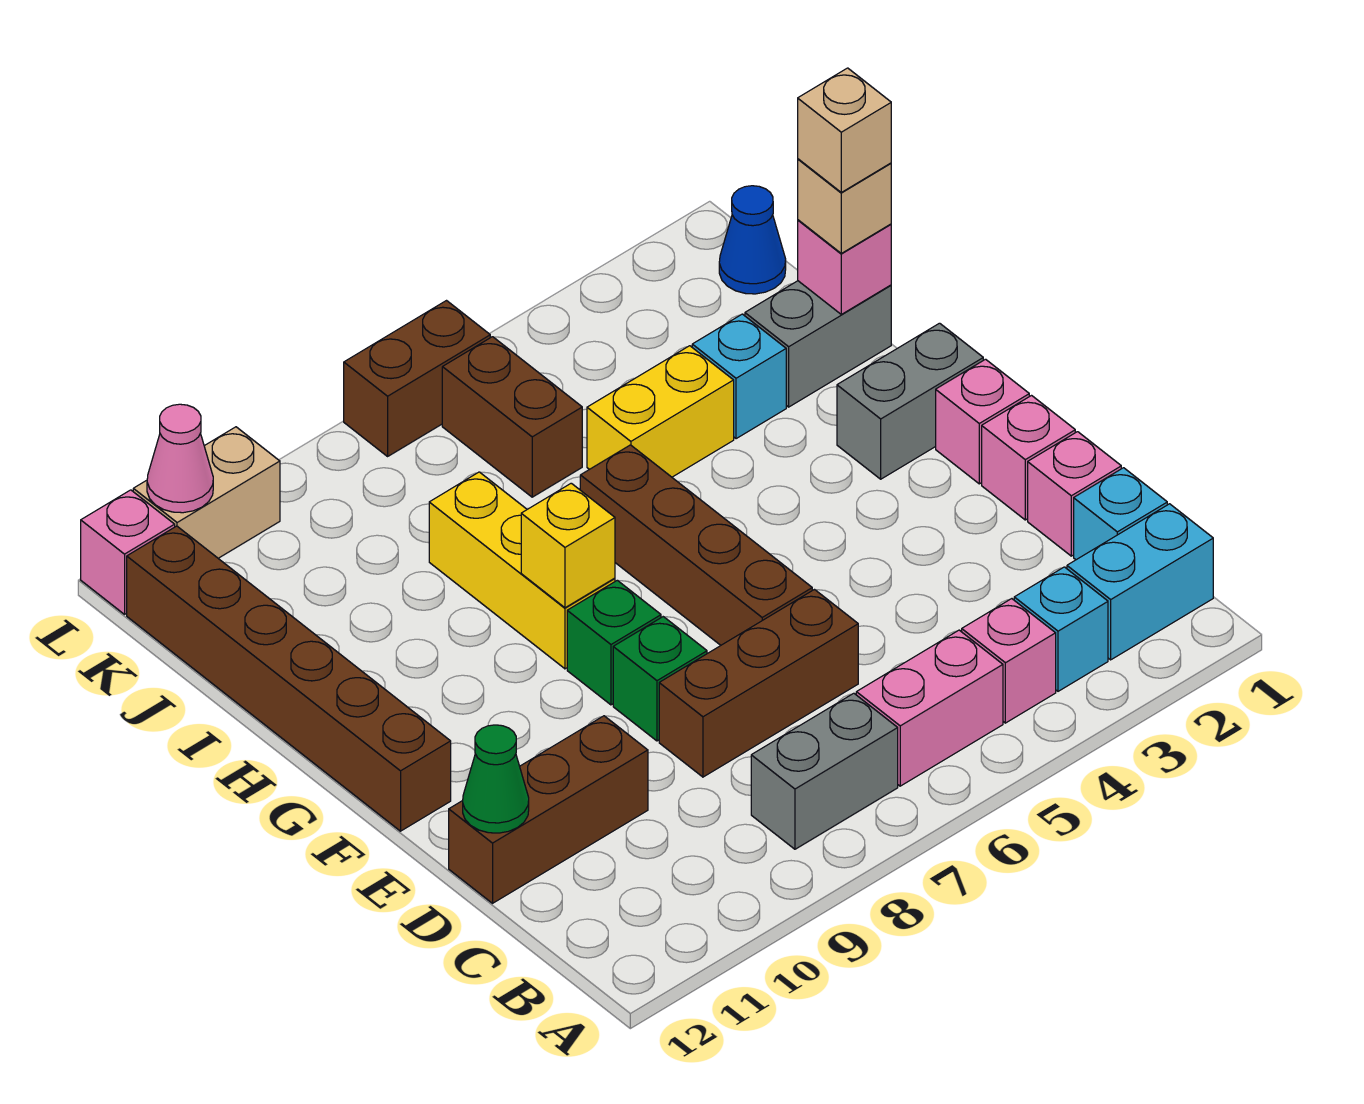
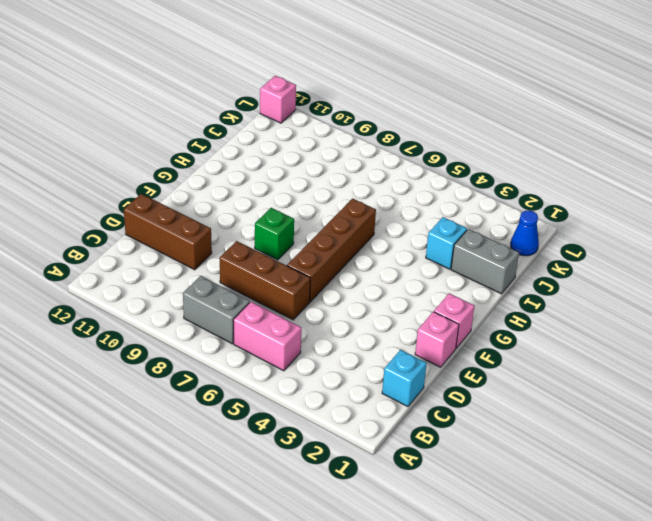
none -> cyan 1x2 brick [1067,504,1213,660]
none -> cyan 1x1 brick [1014,567,1108,691]
none -> pink 1x1 brick [962,599,1056,723]
none -> pink 1x1 brick [1028,432,1121,556]

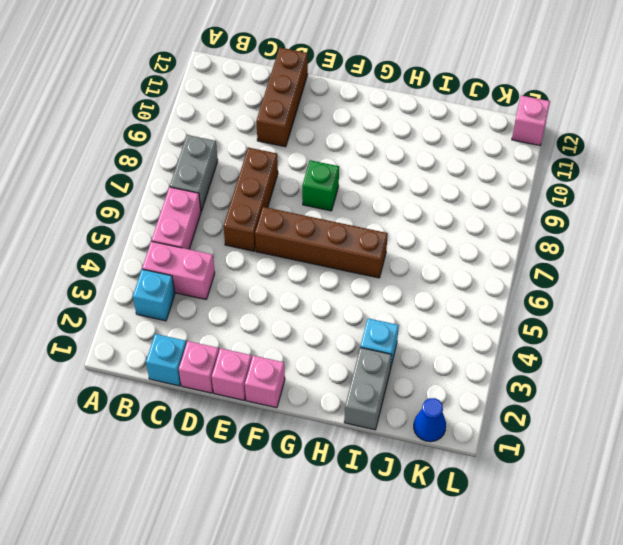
pink 1x2 brick [142,241,215,299] -> pink 1x1 brick [962,599,1056,723]
none -> cyan 1x2 brick [1067,504,1213,660]
none -> green 1x1 brick [613,617,707,741]
none -> brown 1x6 brick [127,526,451,831]
none -> grey 1x2 brick [837,323,983,479]

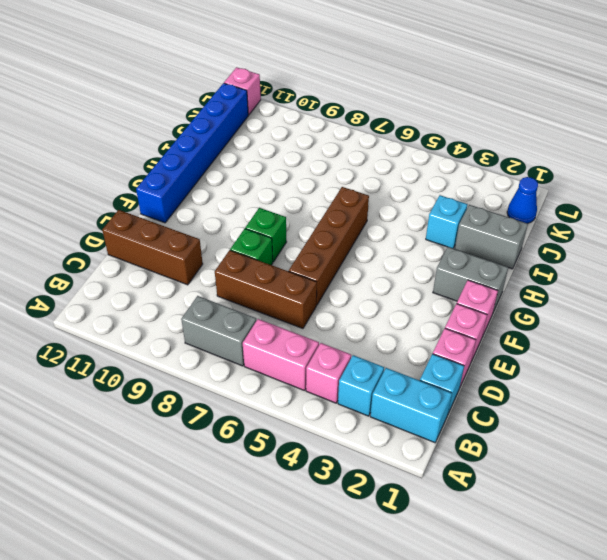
blue 1x6 brick [136,83,248,223] -> brown 1x6 brick [127,526,451,831]
none -> yellow 1x3 brick [429,472,615,669]
none -> yellow 1x2 brick [587,346,734,477]
none -> brown 1x2 brick [442,337,582,497]
none -> brown 1x2 brick [344,301,490,456]

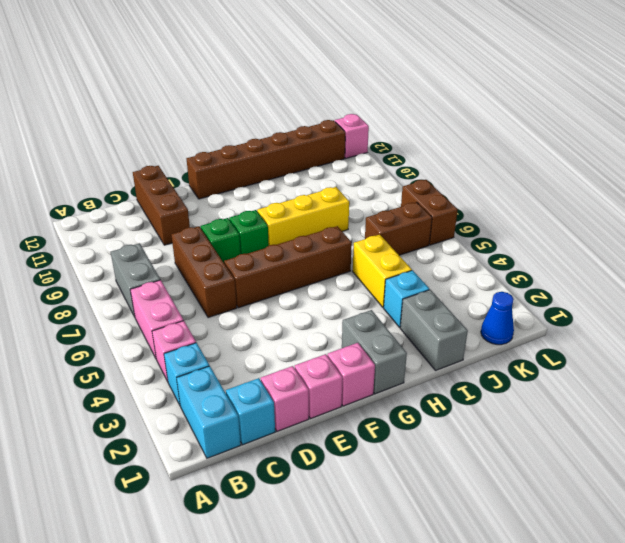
none -> tan 1x2 brick [133,427,280,558]
none -> green 1x1 cone [463,725,529,833]
none -> yellow 1x1 brick [521,483,615,608]
none -> pink 1x1 brick [798,220,891,314]

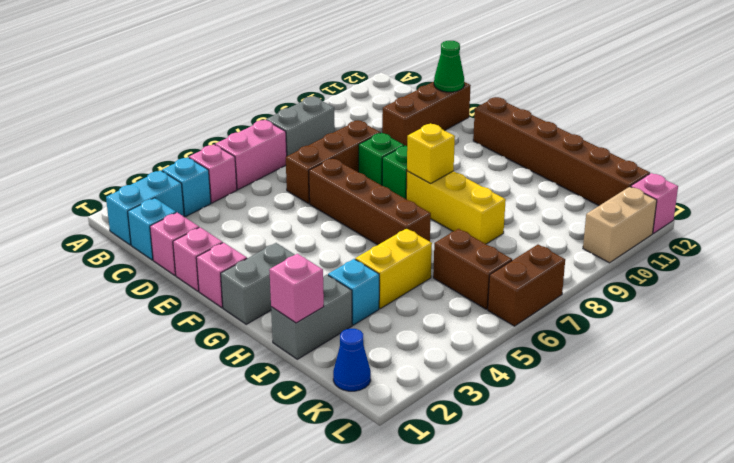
none -> pink 1x1 cone [147,404,213,513]
none -> tan 1x1 brick [798,159,891,253]
none -> tan 1x1 brick [798,68,891,192]

